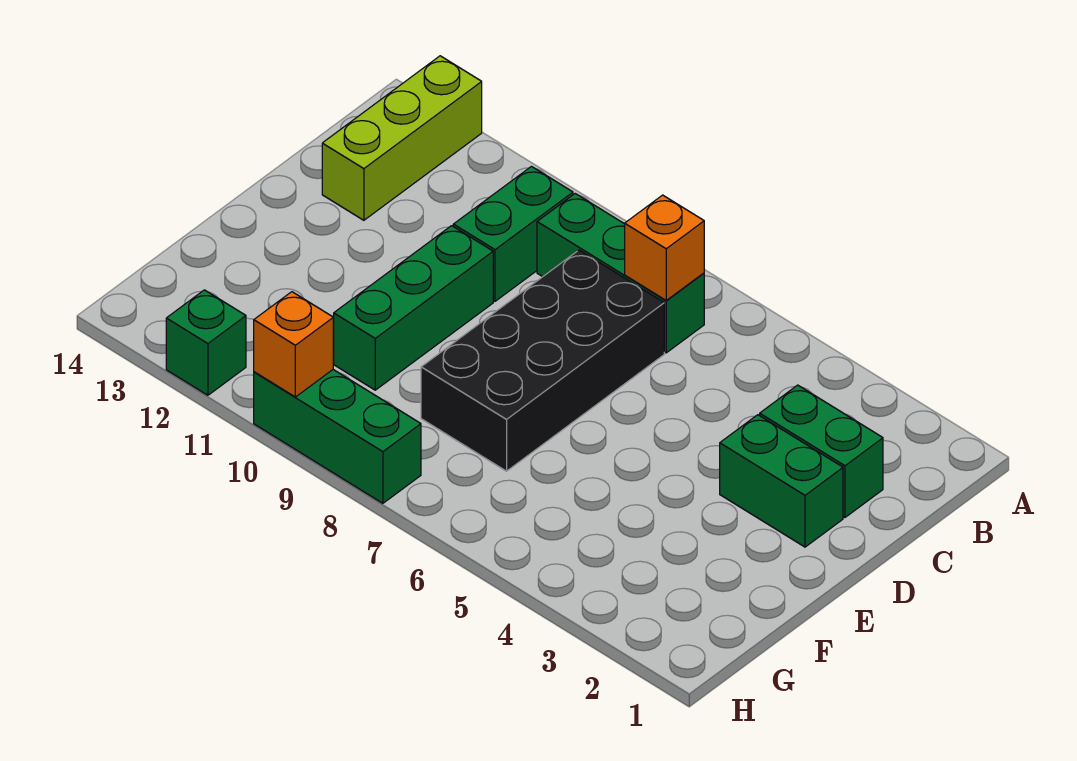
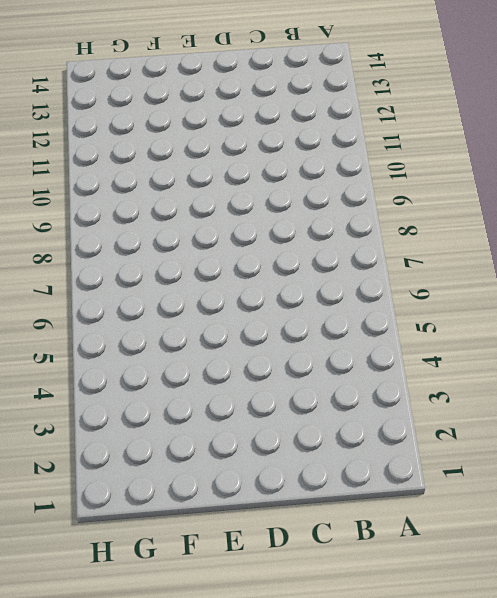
none -> lime 1x3 brick [322,56,482,220]
none -> green 1x3 brick [537,194,704,353]

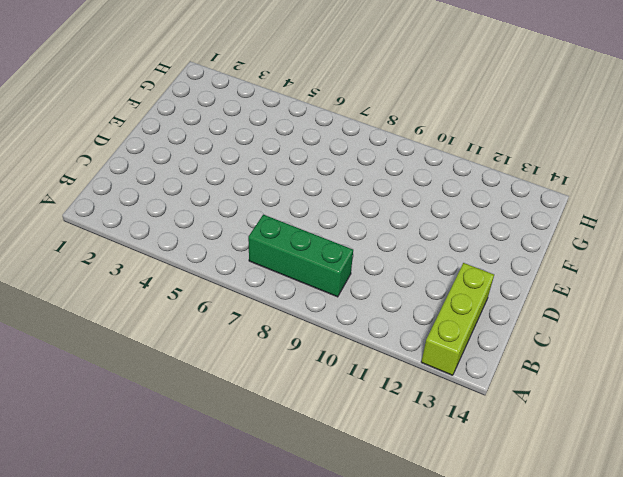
none -> green 1x2 brick [453,167,573,301]
none -> green 1x2 brick [760,385,883,517]

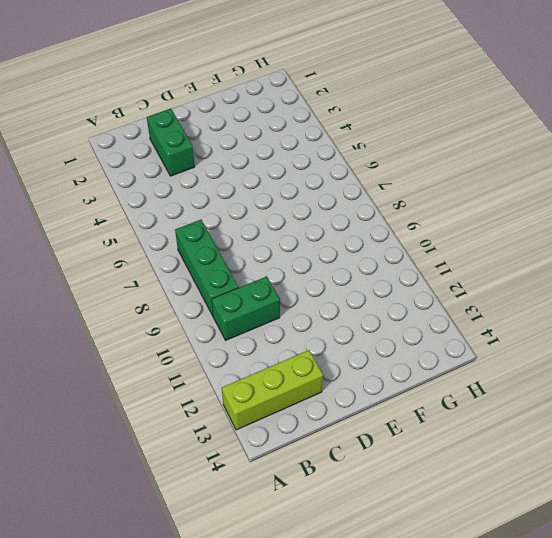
none -> black 2x4 brick [421,250,664,471]
none -> green 1x2 brick [720,415,843,547]

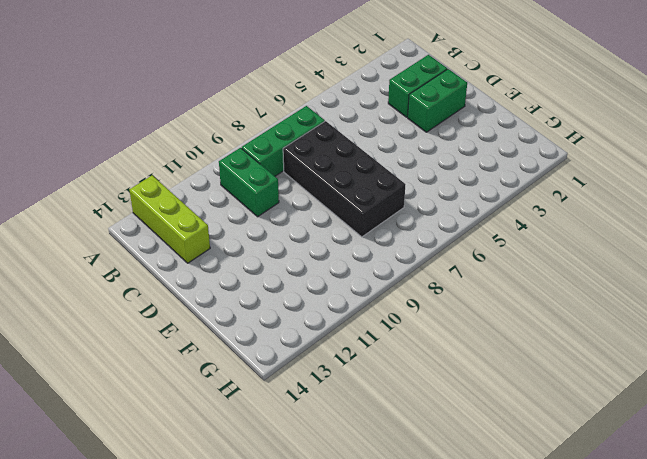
none -> green 1x3 brick [333,226,493,390]
none -> green 1x3 brick [254,370,421,503]

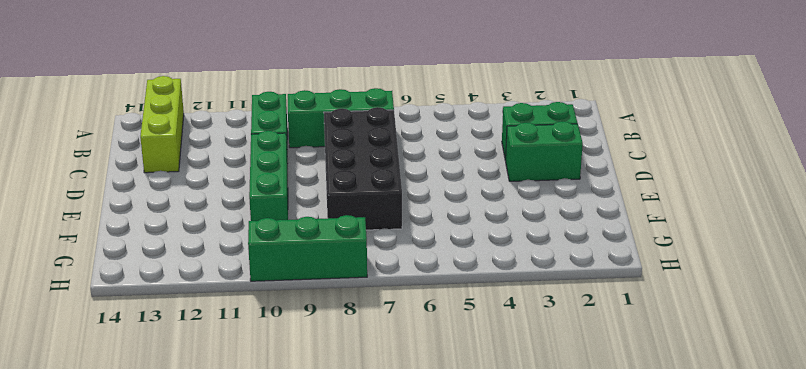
none -> green 1x1 brick [166,290,246,395]
none -> orange 1x1 brick [625,195,704,300]

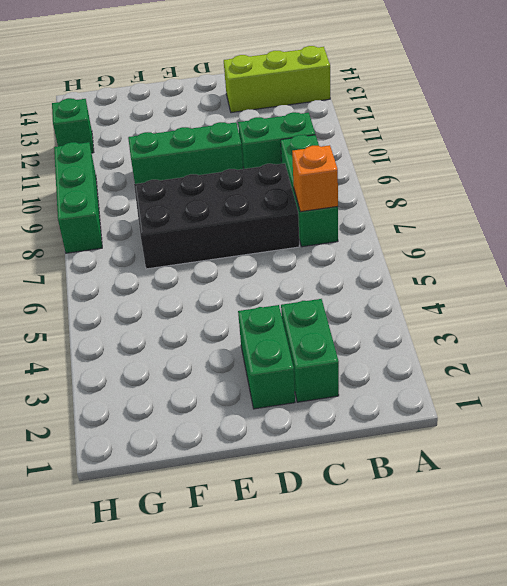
none -> orange 1x1 brick [254,292,333,397]

